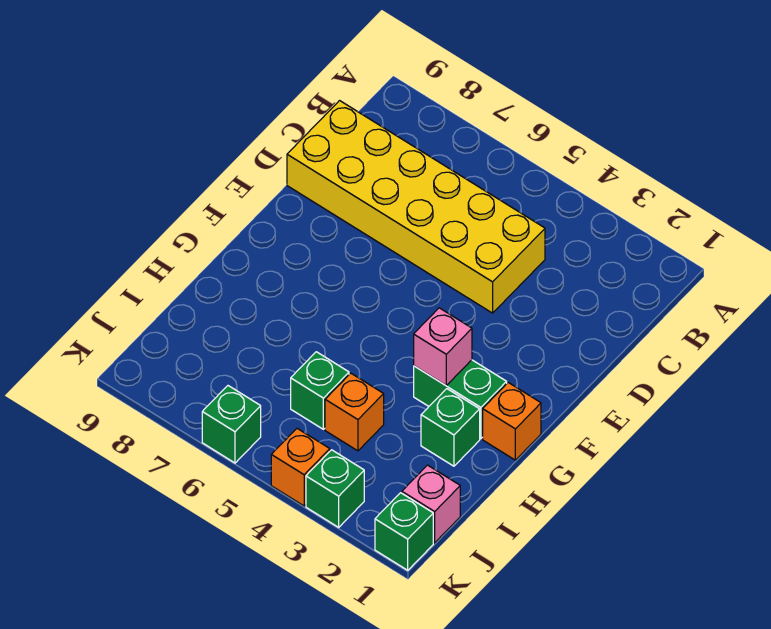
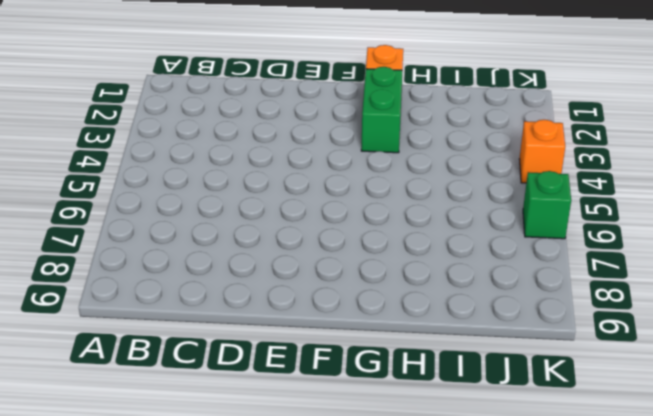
none -> yellow 2x6 brick [287,101,545,313]
none -> green 1x1 brick [421,389,480,466]
none -> orange 1x1 brick [325,373,384,451]

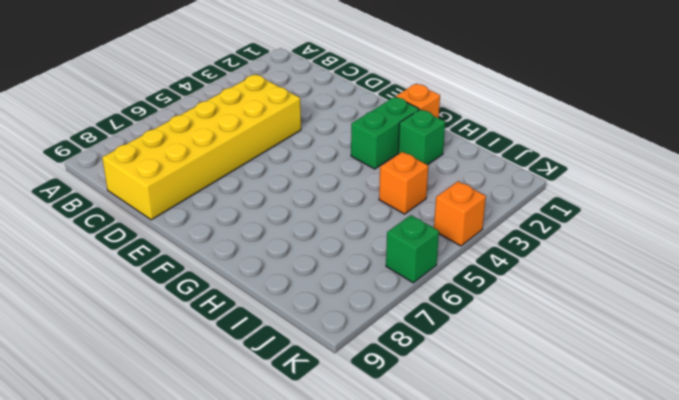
none -> green 1x1 brick [291,352,349,429]
none -> pink 1x1 brick [402,465,460,543]
none -> green 1x1 brick [375,493,433,570]

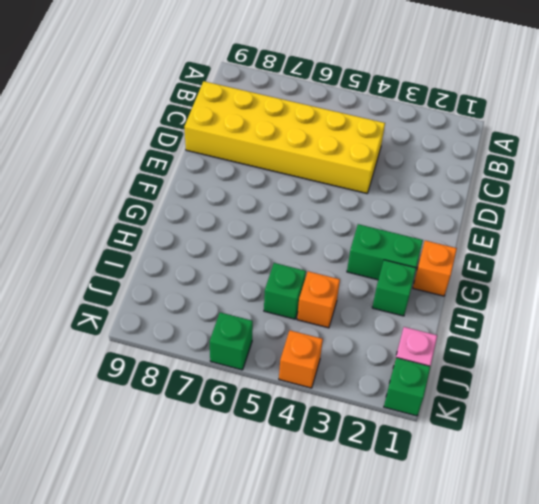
none -> green 1x1 brick [306,450,364,527]
none -> pink 1x1 brick [414,308,472,385]

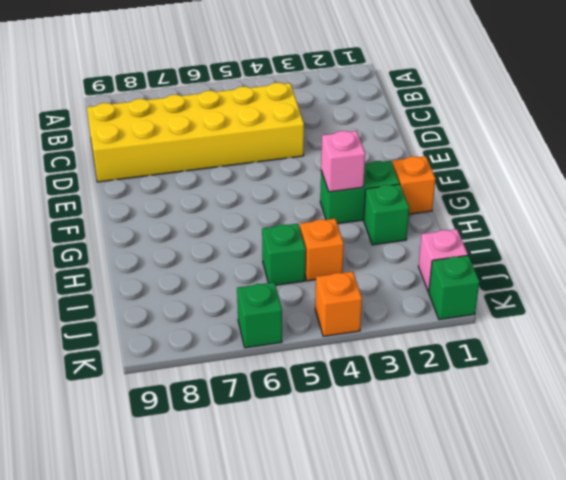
none -> green 1x1 brick [306,450,364,527]

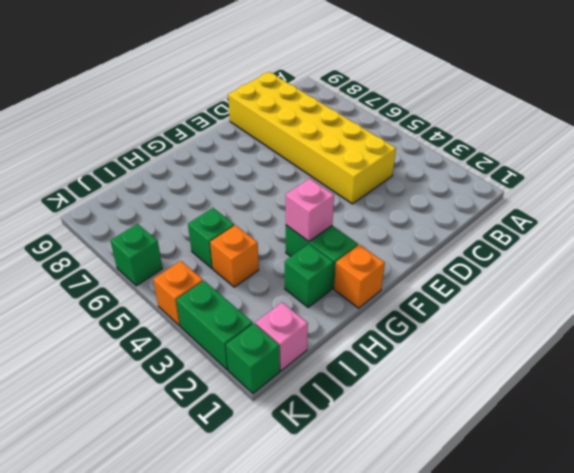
green 1x2 brick [176,281,253,370] -> green 1x1 brick [306,450,364,527]

